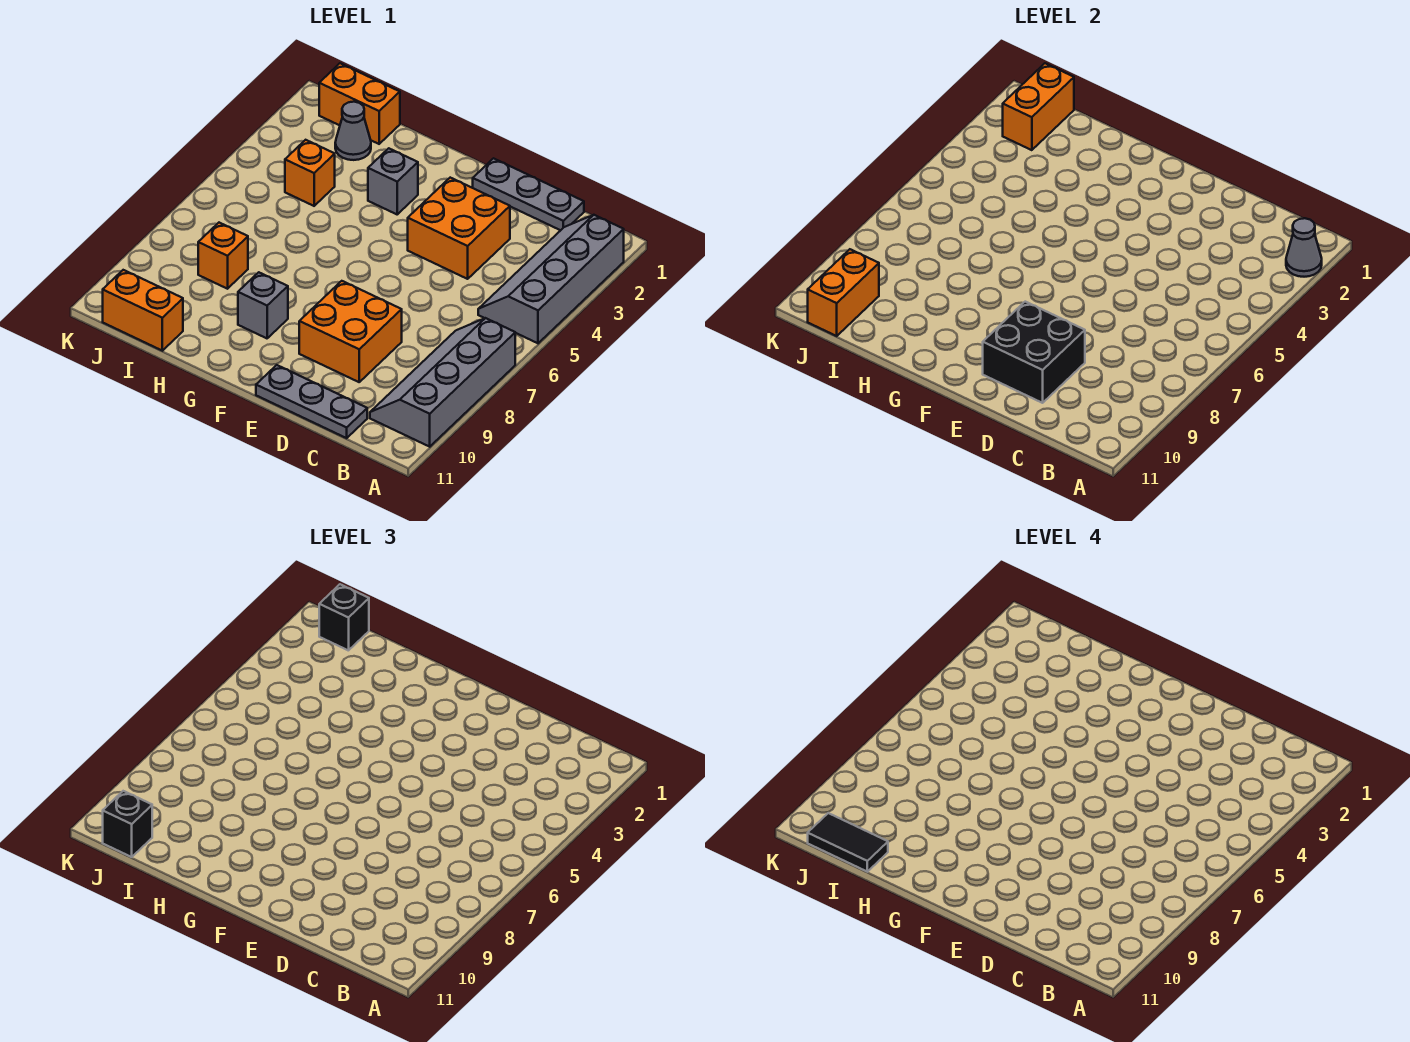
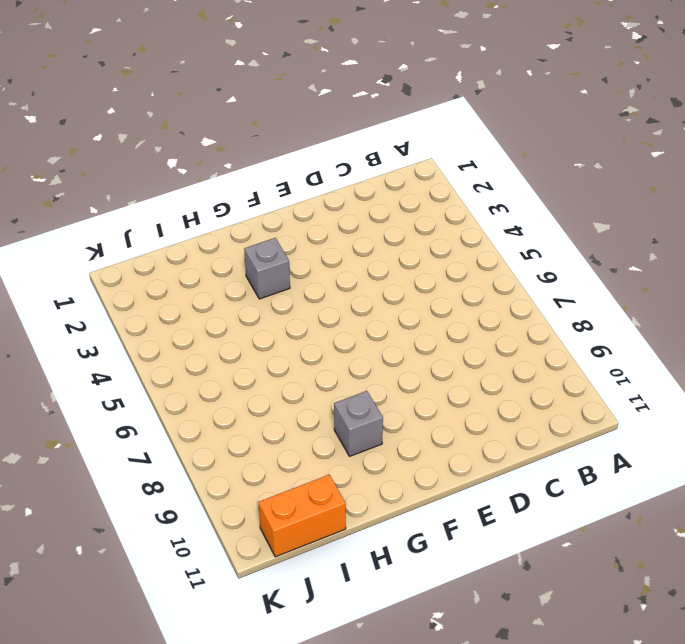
none -> grey 2x4 slope [478,215,624,343]
none -> grey 2x4 slope [370,318,515,447]
none -> grey 1x3 plate [473,158,584,230]

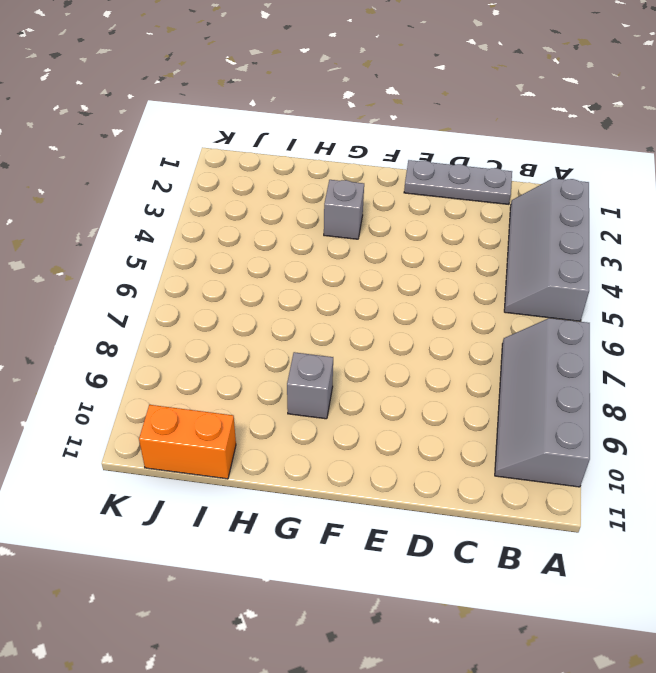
none -> grey 1x3 plate [256,365,367,438]
none -> orange 2x2 brick [408,178,510,279]
none -> orange 2x2 brick [299,281,402,382]

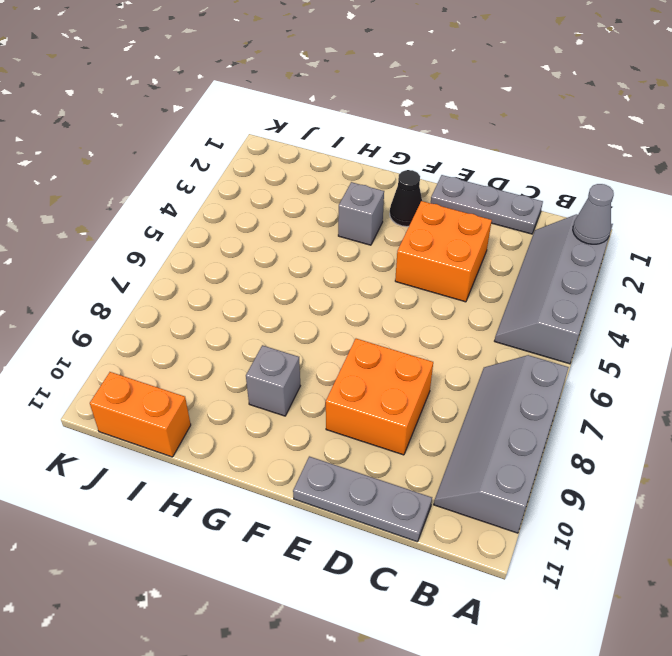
black 1x1 cone [390,170,422,227] -> none
none -> orange 1x2 brick [319,63,400,144]
none -> grey 1x1 cone [335,102,371,160]
none -> orange 1x1 brick [285,140,335,206]

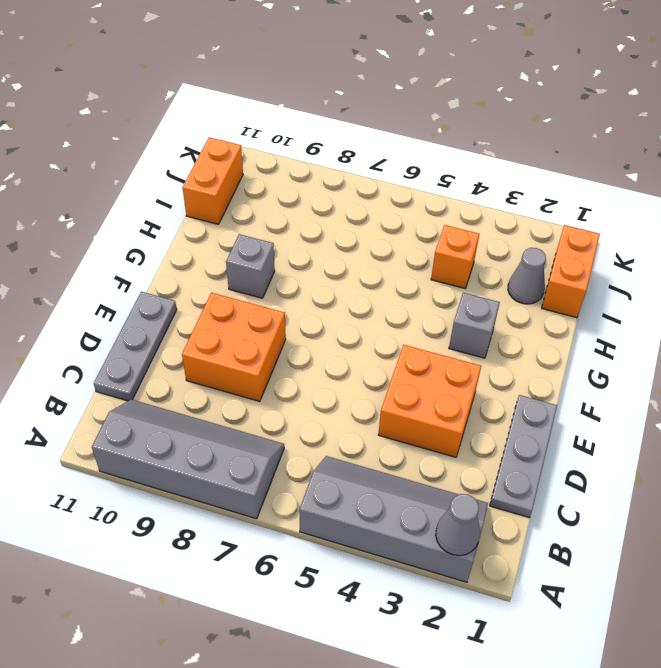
none -> orange 1x1 brick [198,223,248,289]
none -> black 2x2 brick [983,302,1085,403]
none -> orange 1x2 brick [1003,63,1074,150]

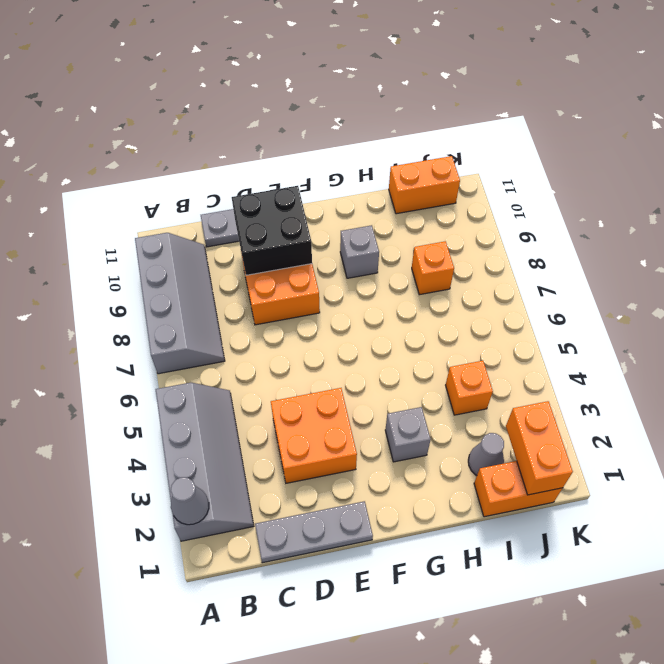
none -> orange 1x2 brick [808,249,879,336]
none -> black 1x1 brick [319,584,369,651]
none -> black 1x1 brick [103,791,152,857]

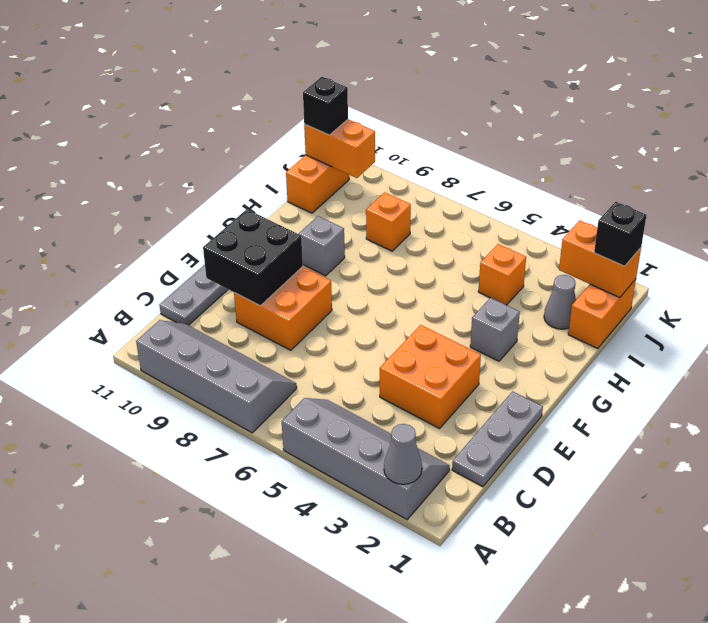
none -> black 1x2 tile [808,813,888,872]

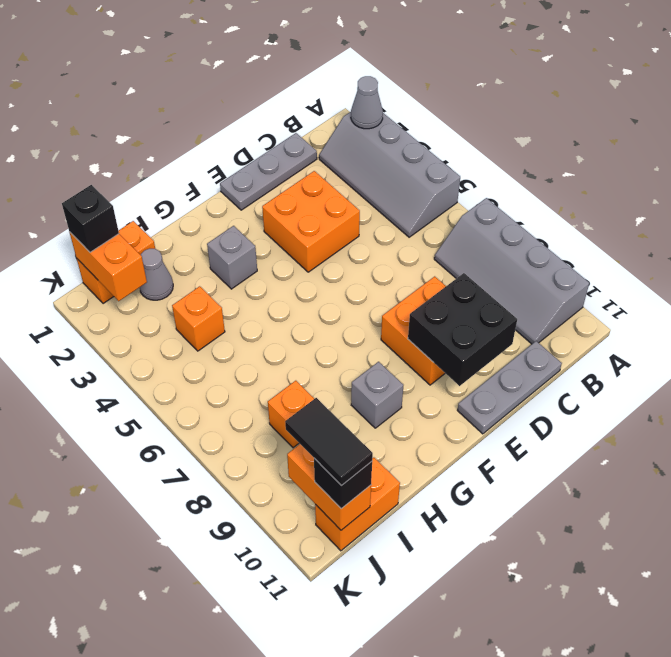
black 1x2 tile [285,398,373,486] -> black 1x2 tile turned to [808,813,888,872]

